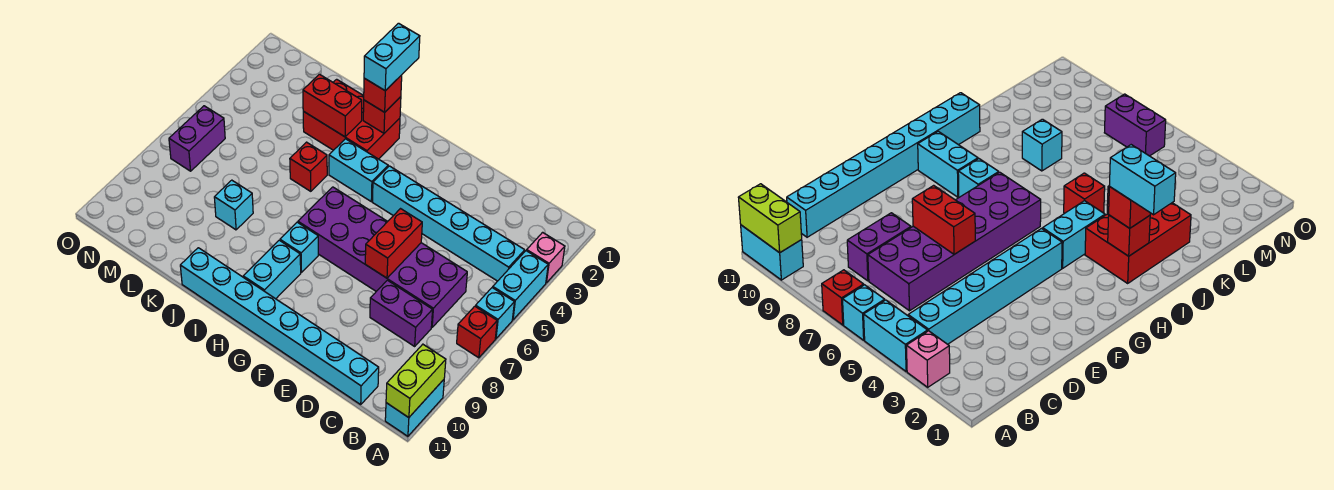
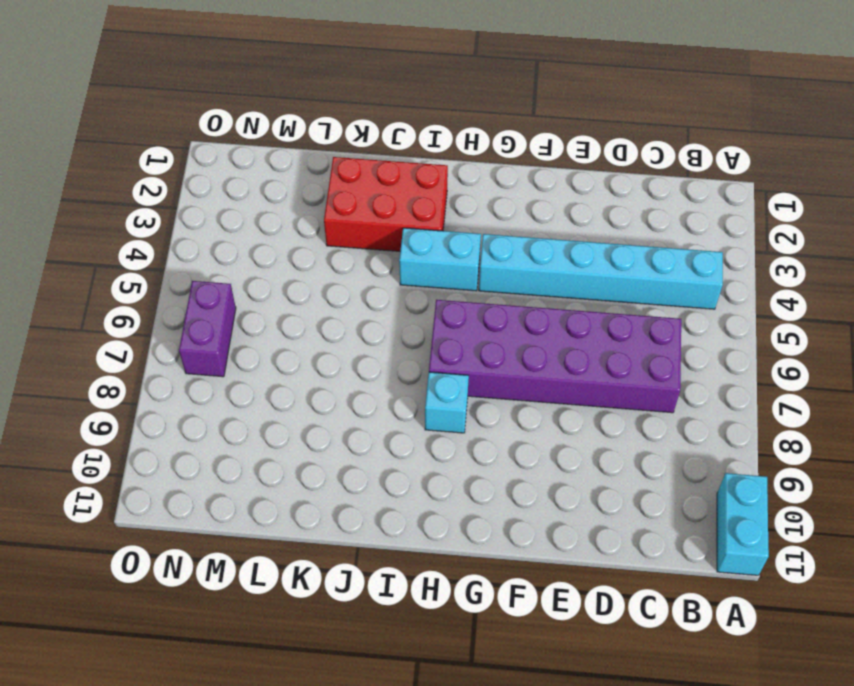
none -> pink 1x1 brick [527,232,565,283]
none -> cyan 1x2 brick [493,251,548,320]
none -> cyan 1x1 brick [475,288,514,339]

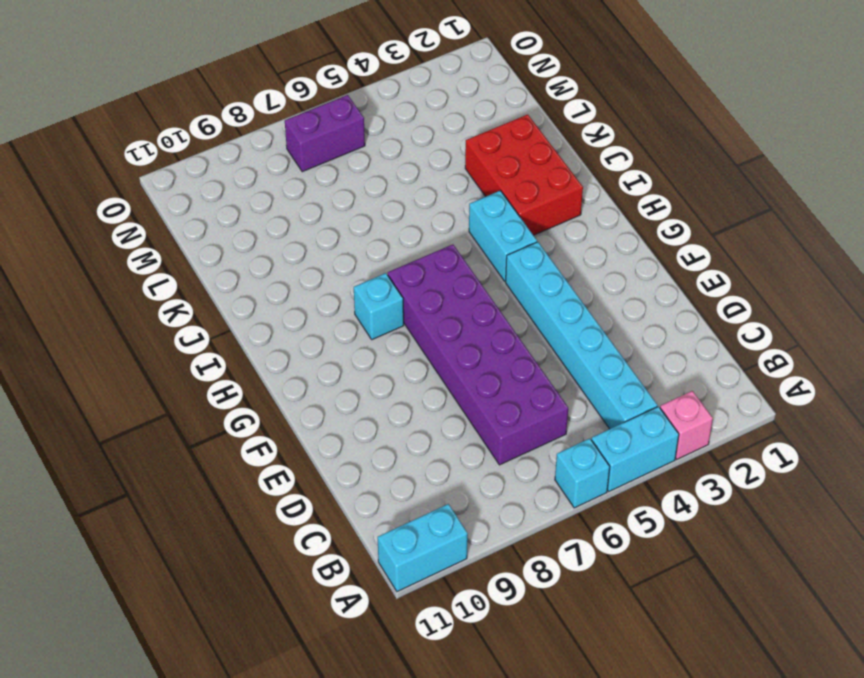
none -> red 1x1 brick [457,306,497,358]
none -> purple 1x2 brick [370,280,433,346]
none -> cyan 1x8 brick [180,248,379,404]

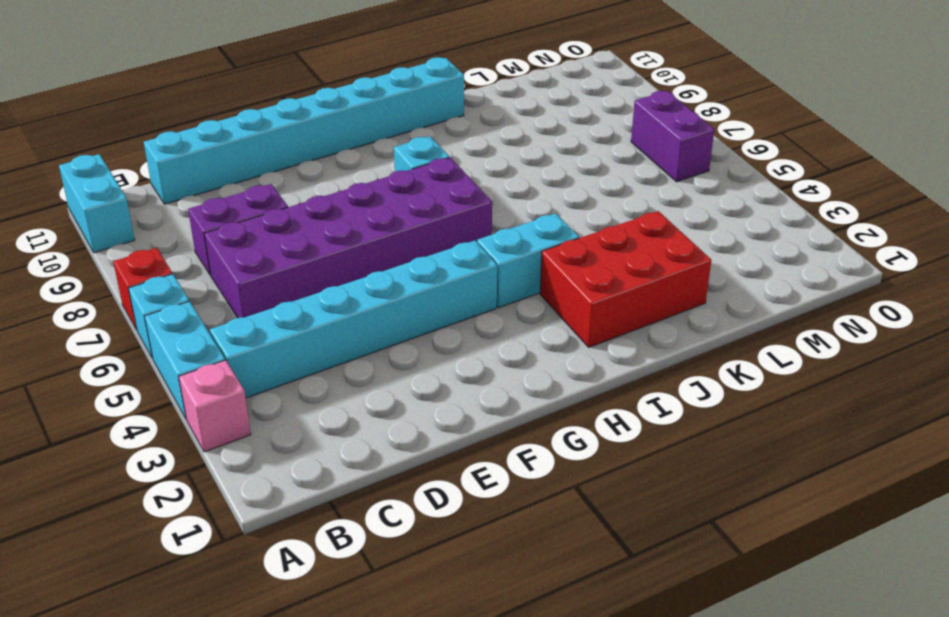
none -> cyan 1x2 brick [243,240,301,299]
none -> red 1x1 brick [290,142,327,191]
none -> cyan 1x1 brick [214,180,253,230]

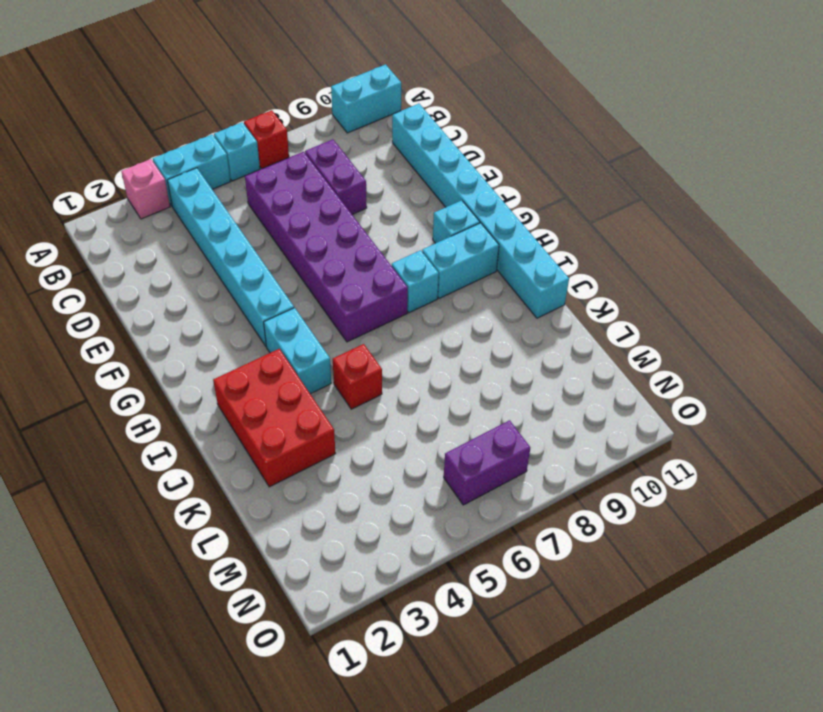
cyan 1x1 brick [433,200,480,243] -> cyan 1x1 brick moved to [214,180,253,230]
none -> lime 1x2 brick [386,344,446,418]
none -> red 1x2 brick [365,209,422,278]
none -> red 1x1 brick [363,97,401,133]

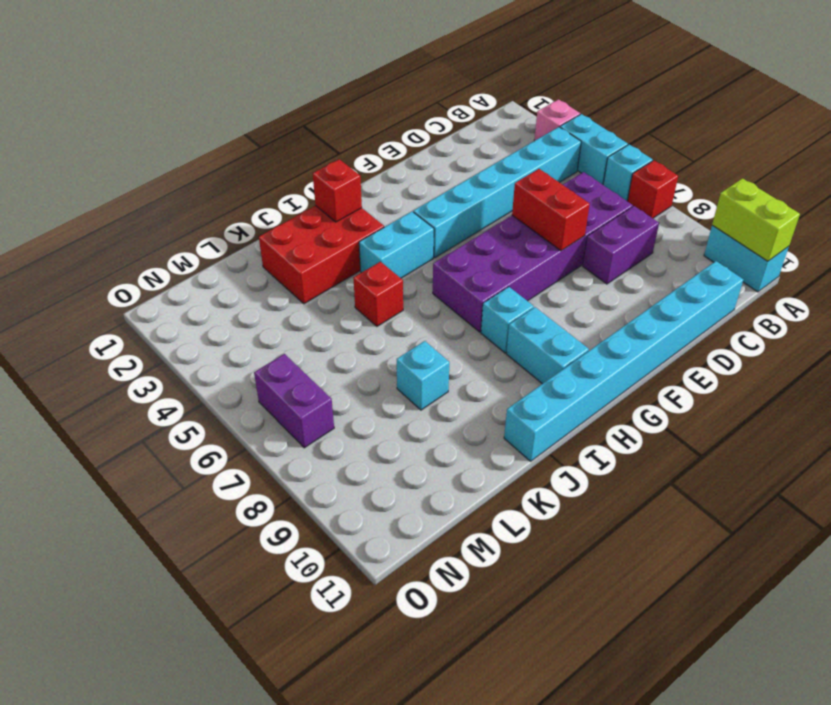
none -> red 1x2 brick [303,74,362,137]
none -> red 1x1 brick [363,75,402,112]
none -> cyan 1x2 brick [364,23,420,91]

